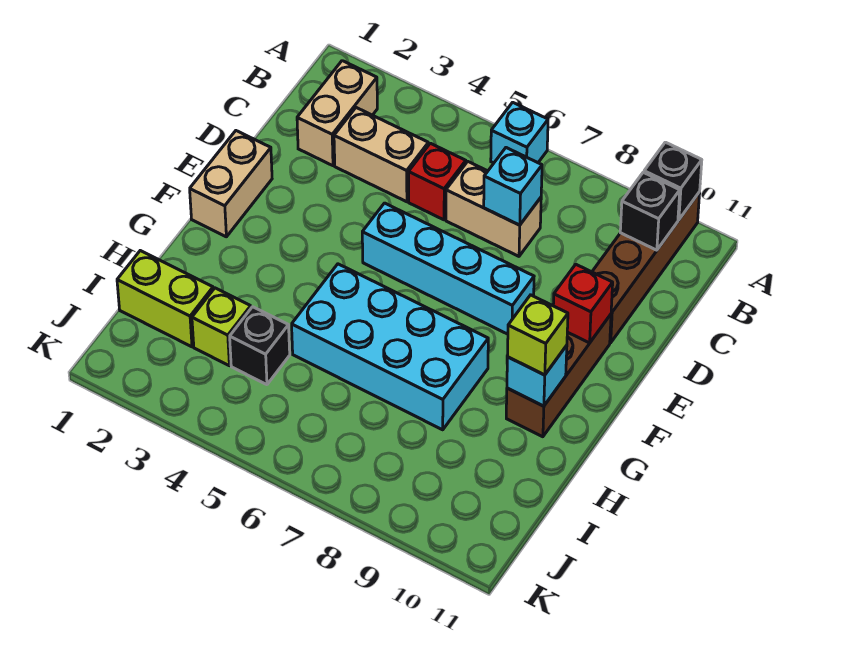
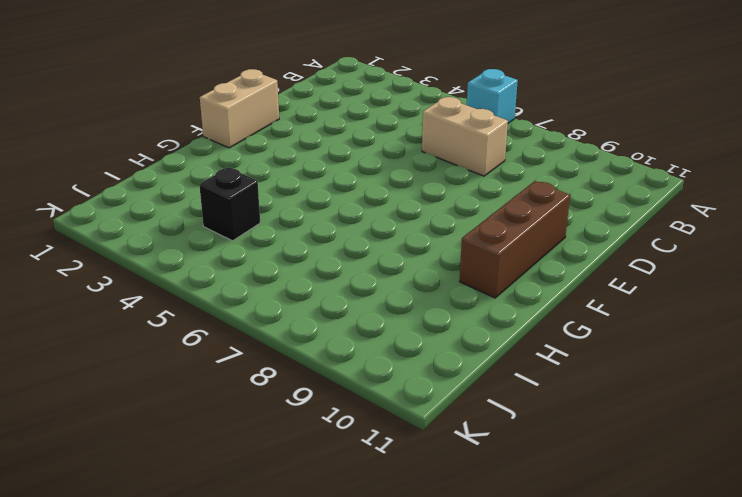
none -> brown 1x4 brick [592,192,700,343]
none -> tan 1x2 brick [297,61,377,166]
none -> tan 1x2 brick [334,108,428,202]

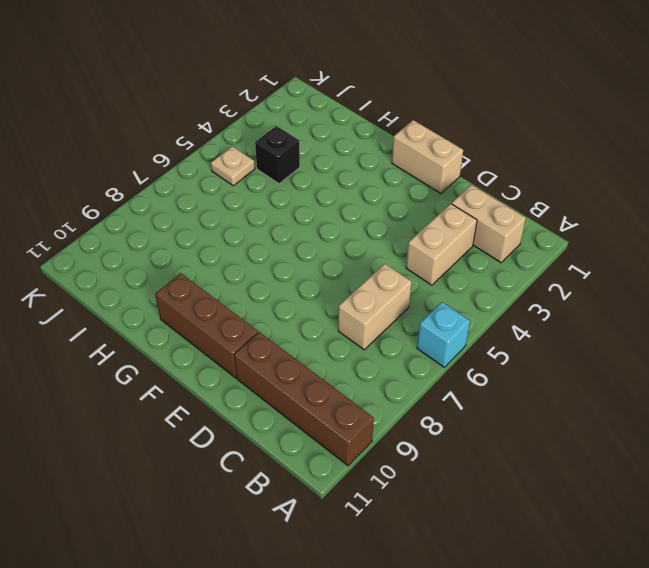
tan 1x1 plate [211,146,255,186] -> none
none -> red 1x1 brick [409,143,466,220]
none -> cyan 1x4 brick [362,203,534,334]
none -> cyan 2x4 brick [292,264,488,430]

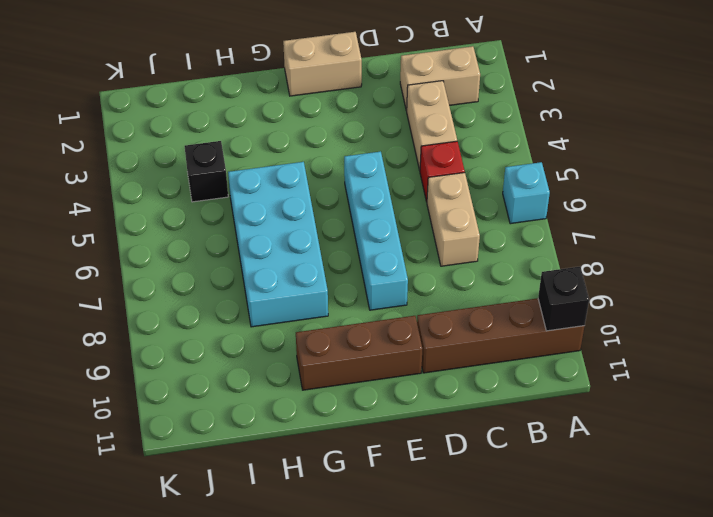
none -> lime 1x2 brick [117,251,213,347]
none -> lime 1x1 brick [192,288,251,366]
none -> black 1x1 brick [620,172,680,250]

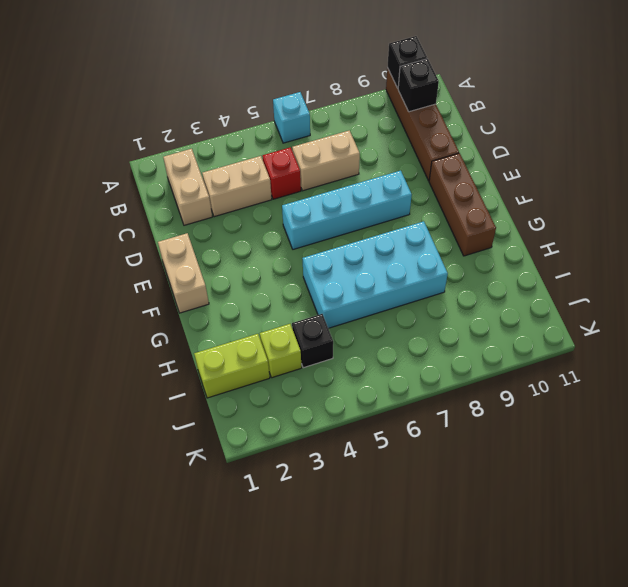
none -> cyan 1x1 brick [484,148,542,225]
none -> red 1x1 brick [553,264,613,343]
none -> cyan 1x1 brick [507,345,567,406]

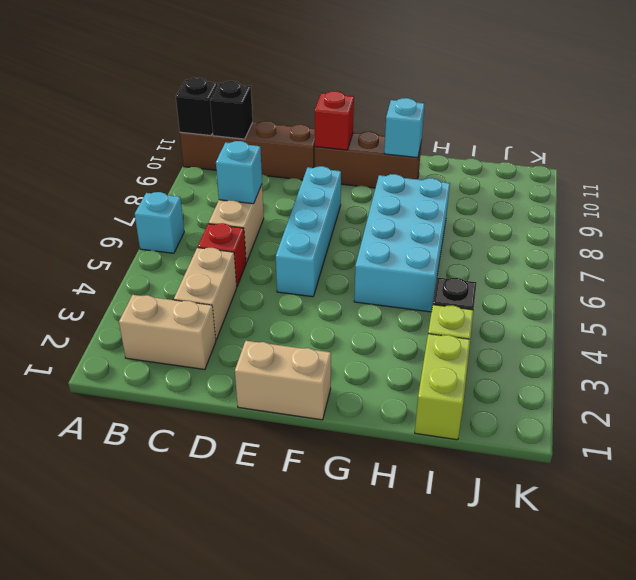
none -> lime 1x1 brick [507,295,568,375]

